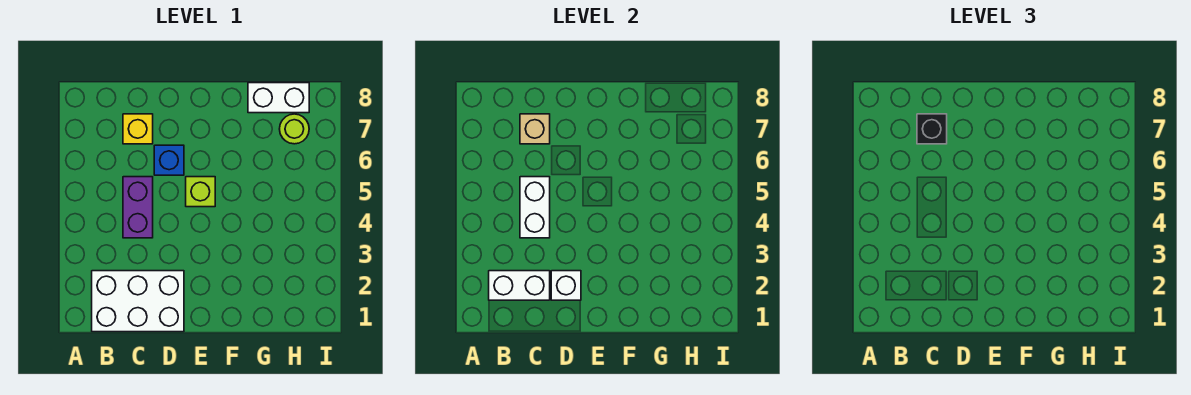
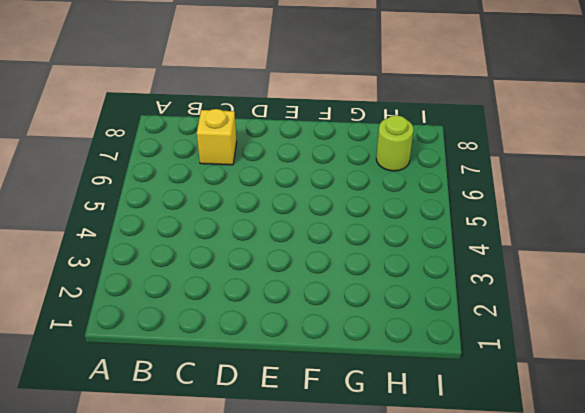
none -> white 2x3 brick [92,271,184,332]
none -> purple 1x2 brick [123,177,153,238]
none -> blue 1x1 brick [154,145,184,175]

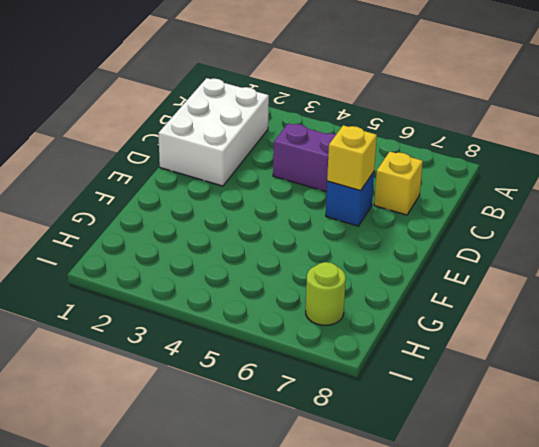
yellow 1x1 brick [327,125,377,191] -> none
none -> lime 1x1 brick [186,177,215,207]
none -> white 1x2 brick [248,83,309,113]
none -> white 1x2 brick [489,271,550,300]

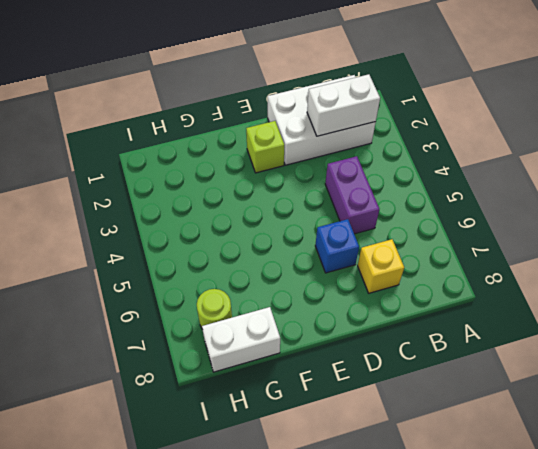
lime 1x1 brick [246,121,284,173] -> lime 1x1 brick moved to [186,177,215,207]
none -> white 1x2 brick [520,177,550,238]
none -> tan 1x1 brick [520,114,550,144]
none -> white 1x1 brick [551,271,581,300]

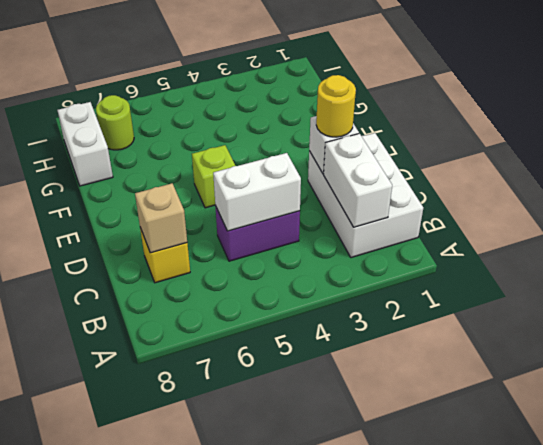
yellow 1x1 round brick [316,75,356,137] -> none
none -> blue 1x1 brick [154,145,184,175]
none -> black 1x1 brick [917,114,947,144]

